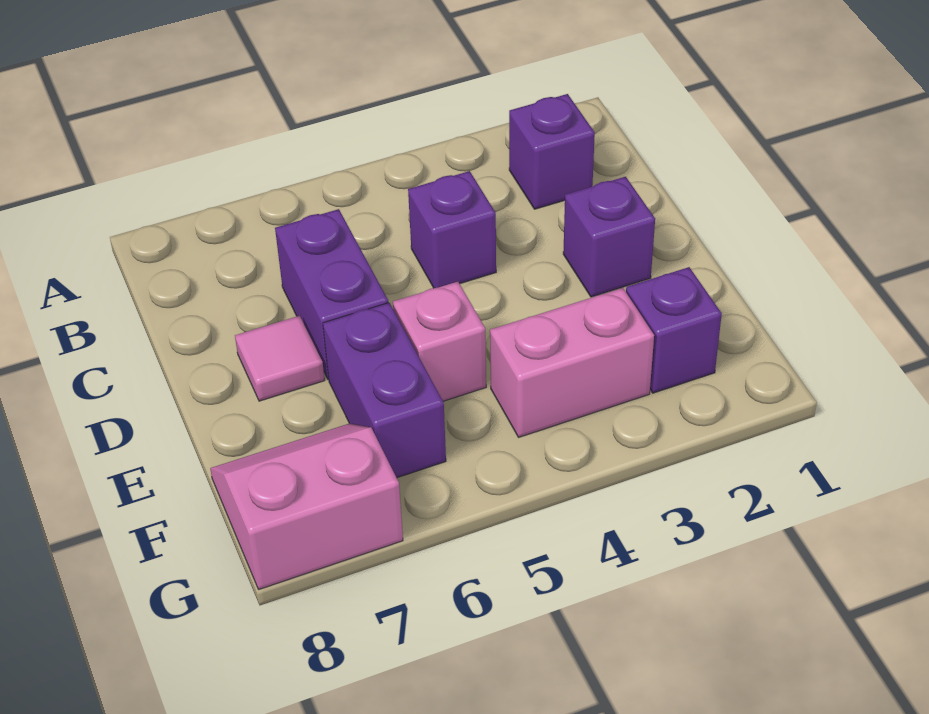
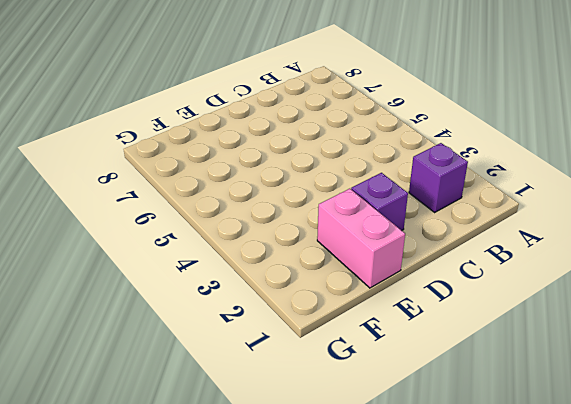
pink 1x2 brick [317,189,405,288] -> pink 1x2 brick moved to [490,288,654,437]
none -> purple 1x1 brick [408,171,496,288]
none -> purple 1x2 brick [275,209,388,380]

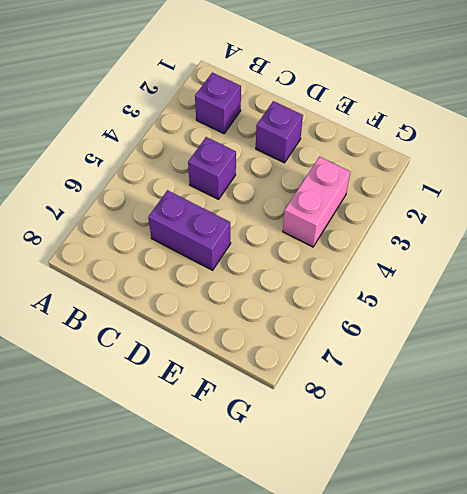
none -> pink 1x1 tile [235,316,325,401]
none -> pink 1x1 brick [393,282,486,401]

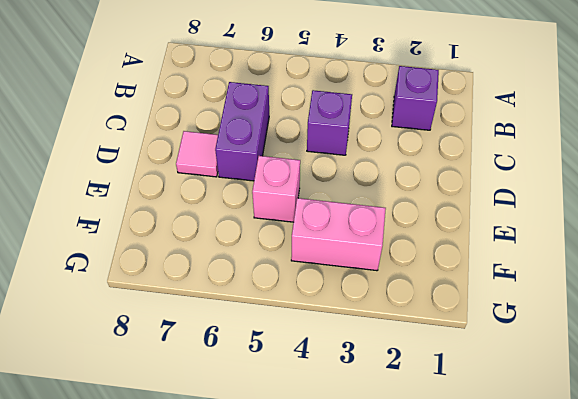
none -> purple 1x1 brick [563,177,655,297]
none -> purple 1x2 brick [323,303,446,478]

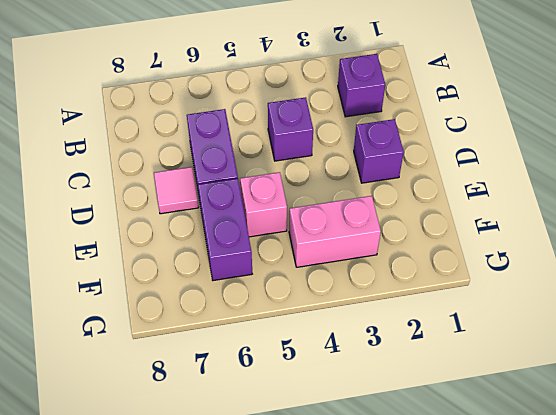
none -> purple 1x1 brick [626,267,722,393]
none -> pink 2x2 slope [210,423,403,589]

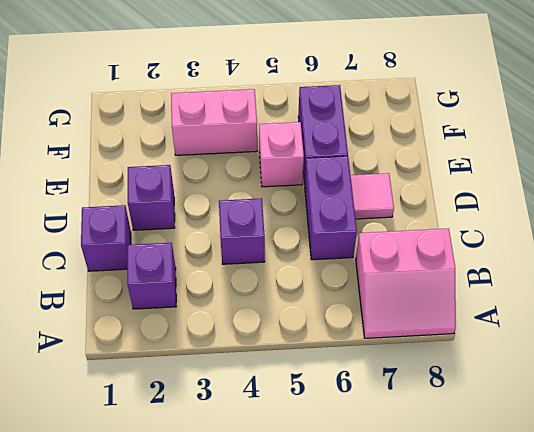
pink 2x2 slope [356,228,456,338] -> pink 2x2 slope moved to [210,423,403,589]
purple 1x1 brick [81,205,131,271] -> purple 1x1 brick moved to [626,267,722,393]

